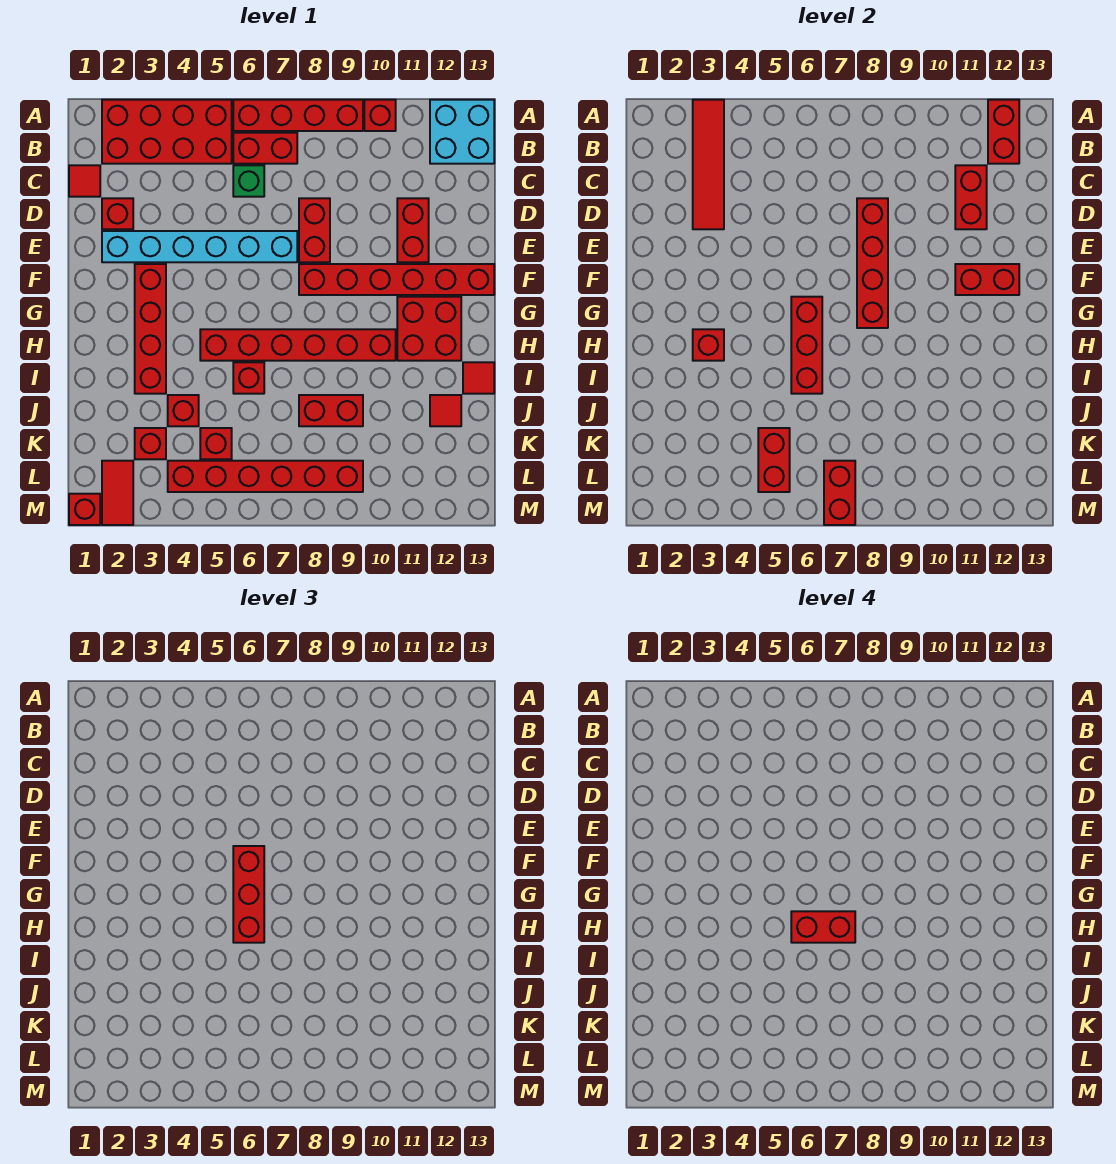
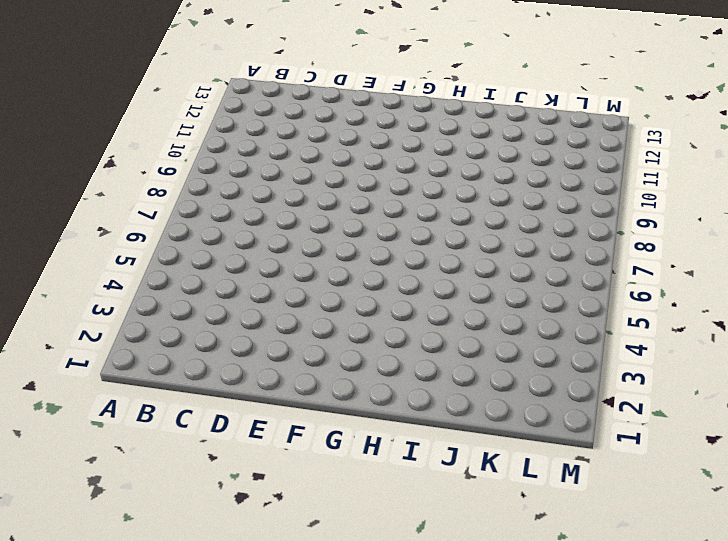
none -> red 2x4 brick [102,100,232,164]
none -> red 1x4 brick [233,100,363,131]
none -> red 1x1 brick [364,100,396,131]
none -> cyan 2x2 brick [430,100,494,164]

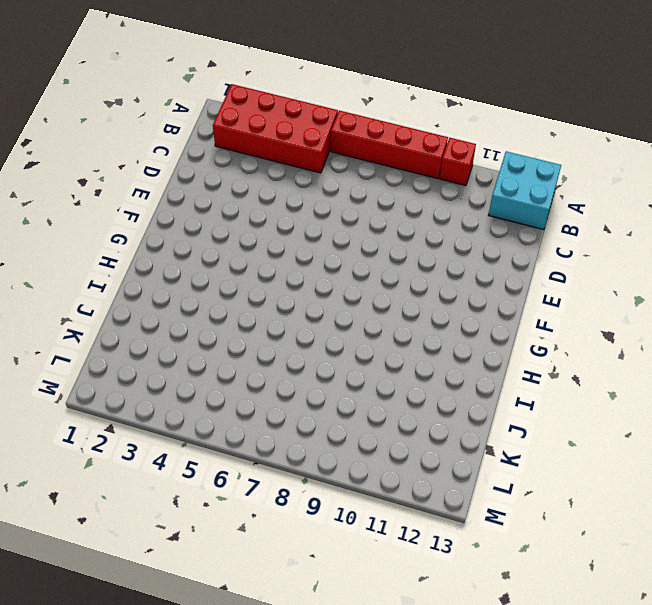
none -> red 1x2 brick [233,133,297,164]
none -> red 1x1 tile [69,165,100,197]
none -> green 1x1 brick [233,165,264,197]
none -> red 1x1 brick [102,198,133,229]

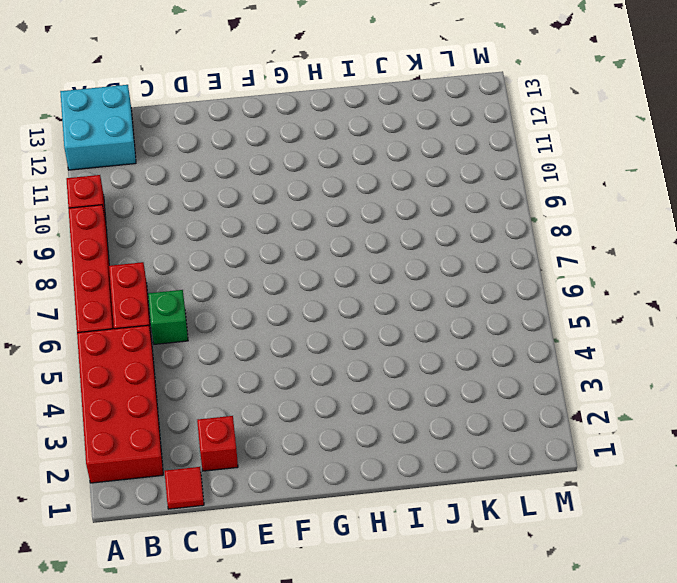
none -> red 1x2 brick [299,198,330,262]
none -> red 1x2 brick [397,198,429,262]
none -> cyan 1x6 brick [102,231,297,262]
none -> red 1x4 brick [135,264,166,394]

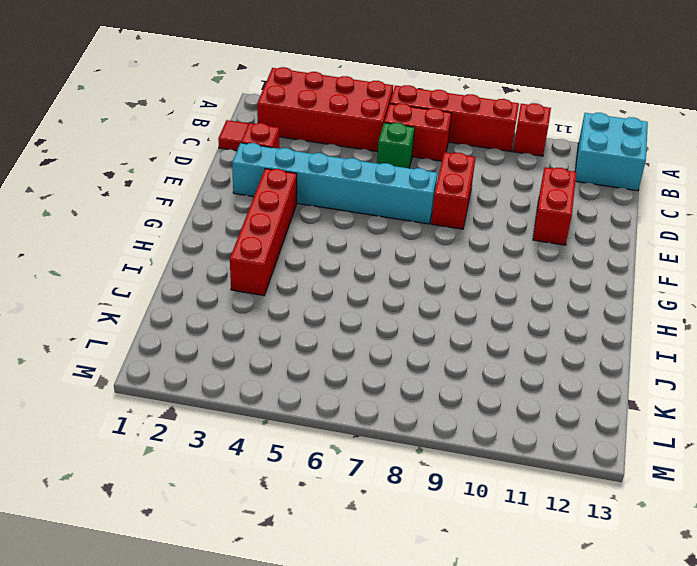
none -> red 1x6 brick [299,264,494,295]
none -> red 2x2 brick [397,297,461,361]
none -> red 1x6 brick [200,329,396,361]
none -> red 1x1 brick [233,362,264,394]

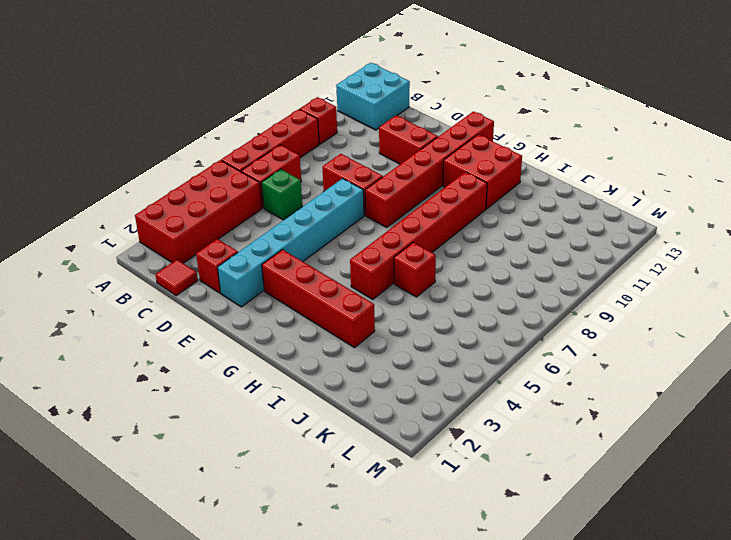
none -> red 1x1 tile [463,362,494,394]
none -> red 1x1 brick [168,395,199,426]
none -> red 1x2 brick [299,395,363,426]
none -> red 1x1 tile [430,395,461,426]

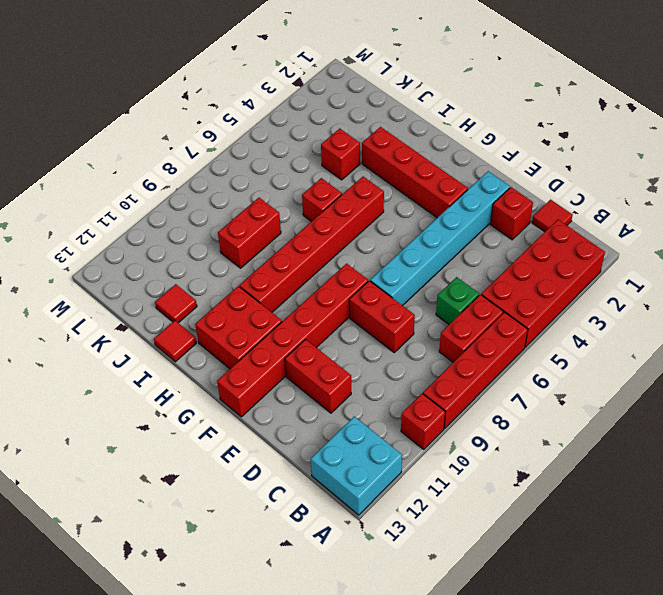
none -> red 1x1 brick [135,428,166,459]
none -> red 1x1 brick [200,428,232,459]
none -> red 1x2 tile [102,461,133,525]
none -> red 1x6 brick [168,461,363,492]

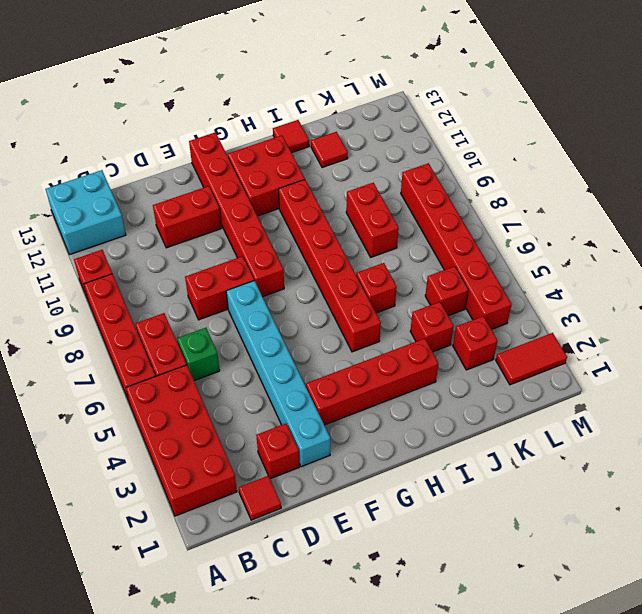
none -> red 1x1 brick [69,494,100,525]
none -> red 1x4 tile [693,100,724,229]
none -> red 1x2 brick [988,100,1019,164]
none -> red 1x2 brick [955,165,987,229]

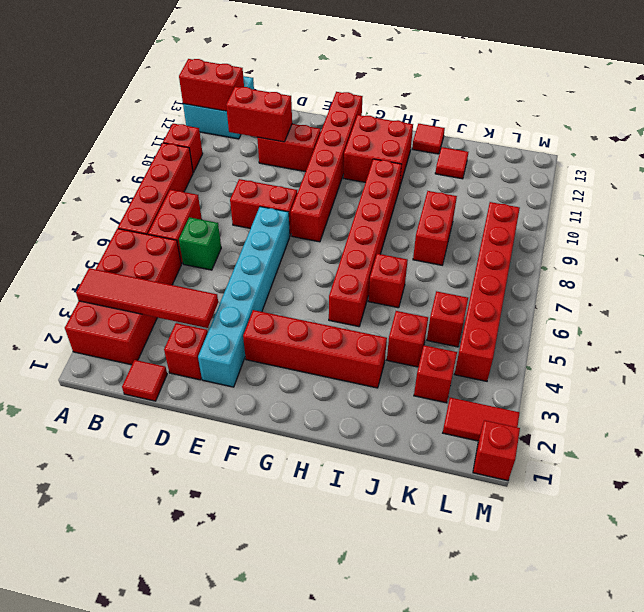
none -> red 1x4 brick [857,198,888,328]
none -> red 1x2 brick [955,264,1019,295]
none -> red 1x3 brick [791,297,822,394]
none -> red 1x1 brick [693,329,724,361]

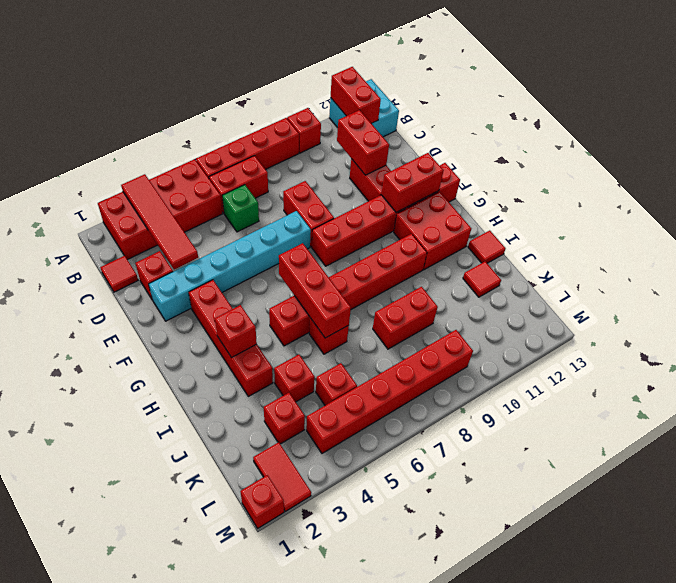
none -> red 1x4 brick [857,198,888,328]
none -> red 1x2 brick [758,428,790,492]
none -> red 1x2 brick [824,461,855,525]
none -> red 1x3 brick [233,846,264,943]

